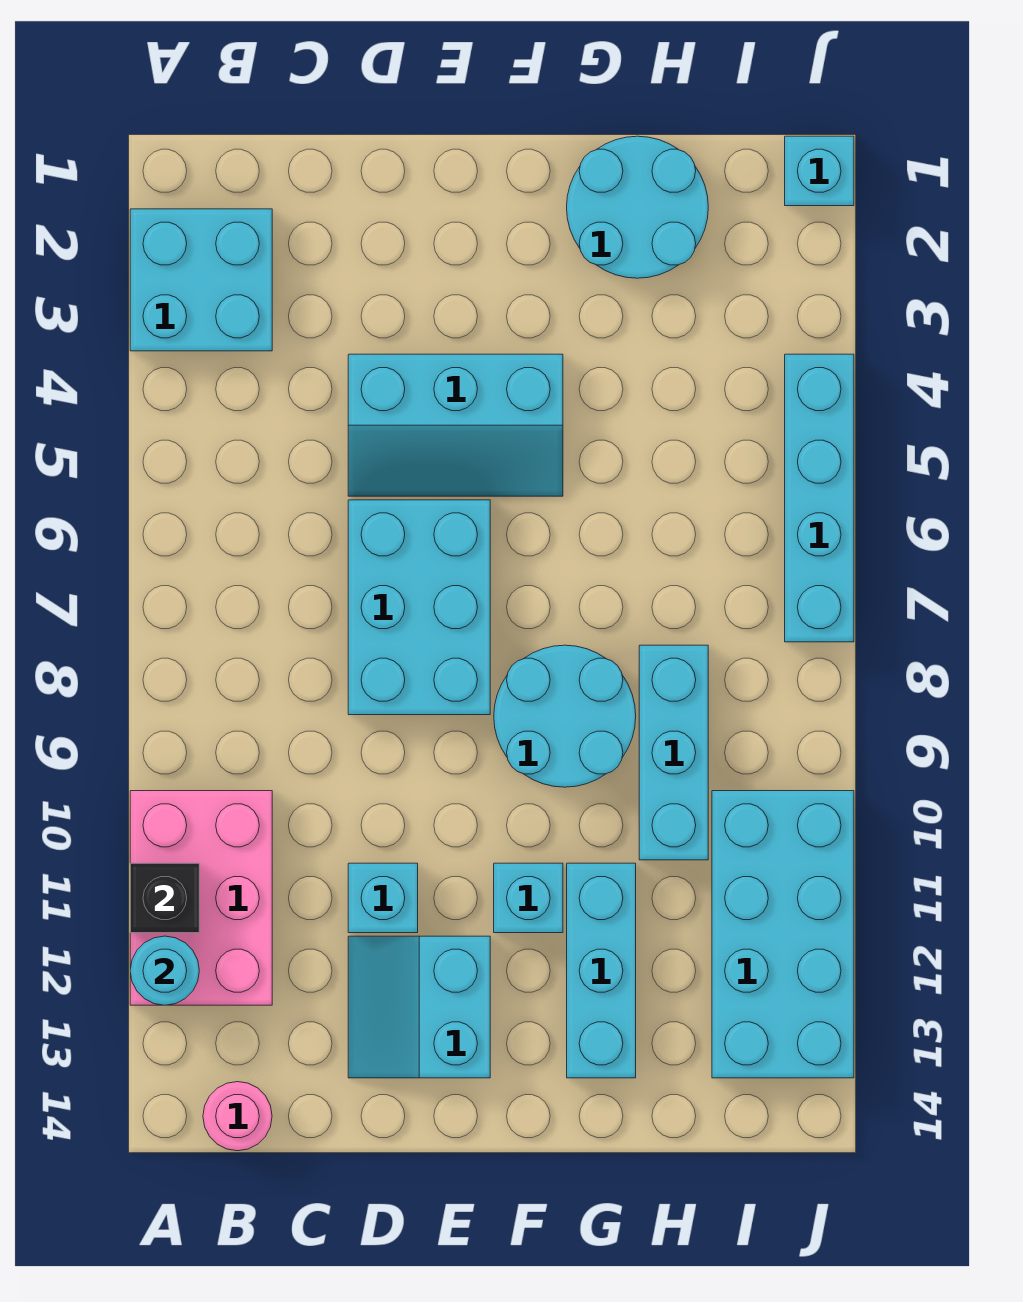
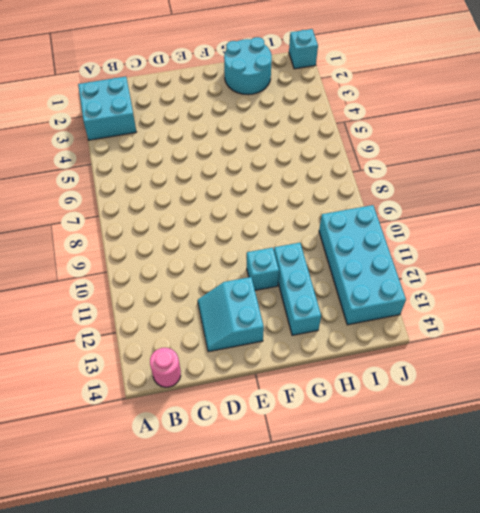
none -> pink 2x3 brick [130,791,272,1005]
none -> cyan 2x3 slope [348,354,563,496]
none -> cyan 2x3 brick [348,500,490,715]

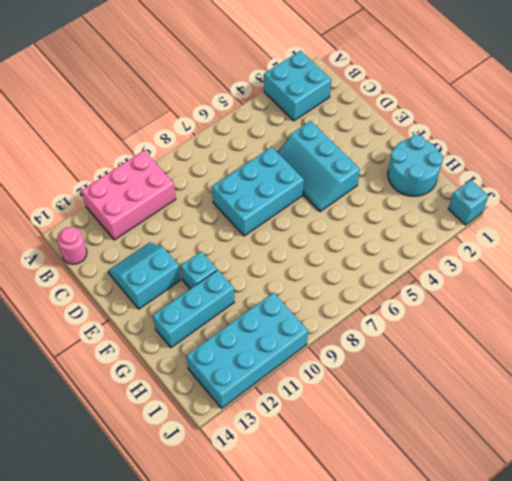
none -> cyan 1x1 brick [348,863,418,933]
none -> cyan 2x2 round brick [494,645,636,787]
none -> cyan 1x3 brick [639,645,708,860]

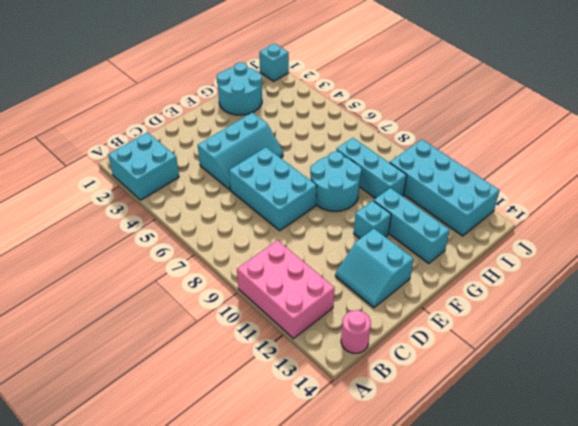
none -> cyan 1x1 brick [348,863,418,933]
none -> cyan 1x4 brick [785,354,854,642]
none -> black 1x1 brick [130,863,199,933]

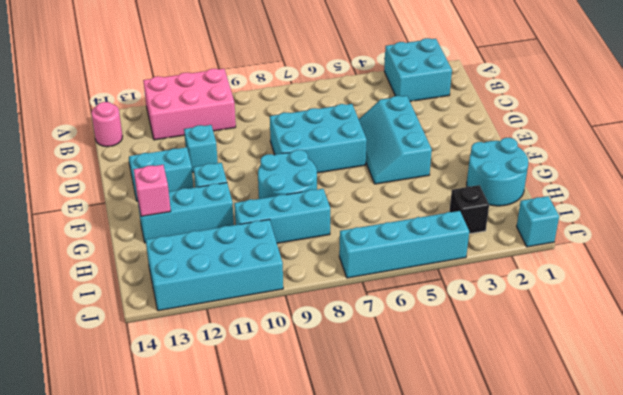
pink 1x1 brick [134,165,171,216] -> none
black 1x1 brick [450,185,489,234] -> black 1x1 brick moved to [130,863,199,933]
none -> cyan 1x1 round brick [130,936,199,1005]

